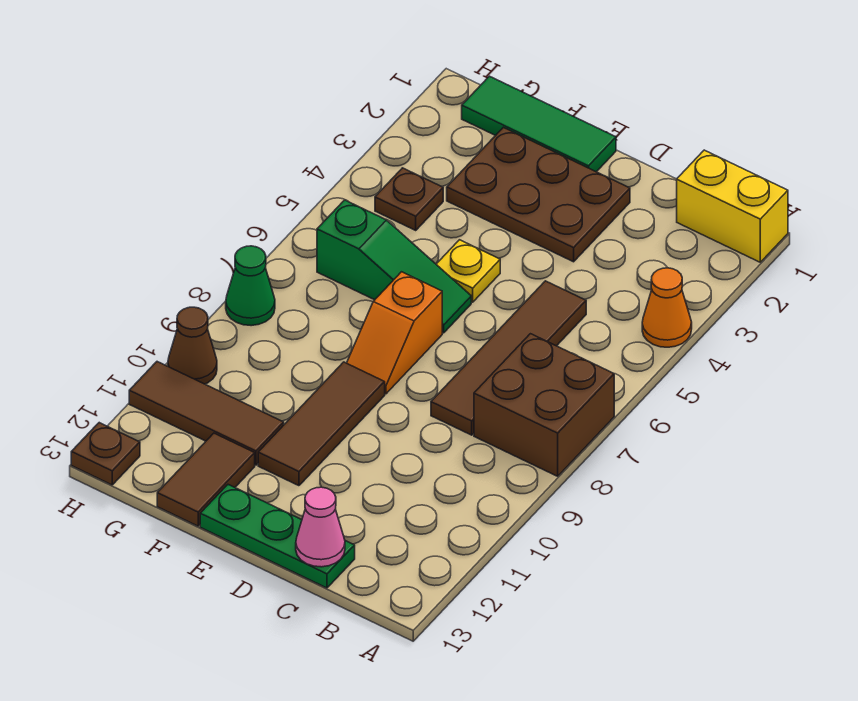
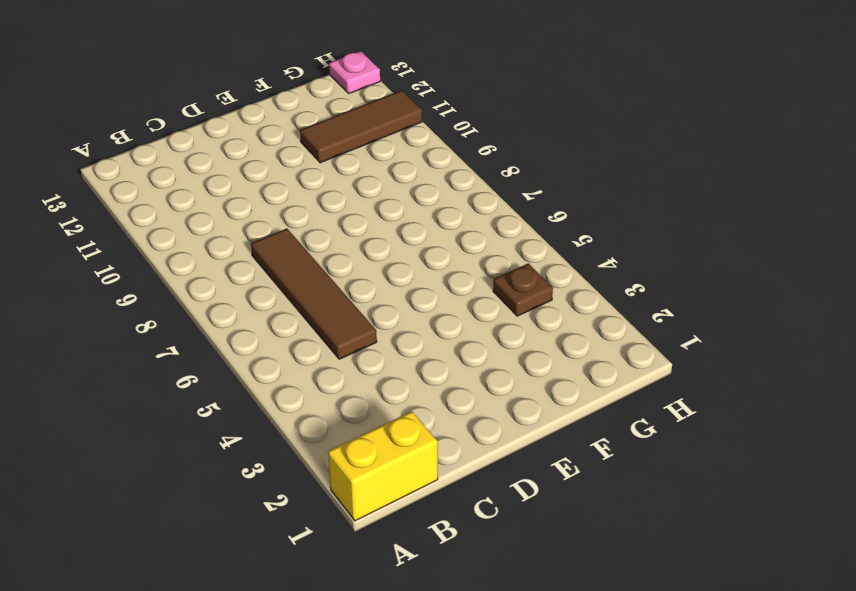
pink 1x1 plate [329,51,380,94] -> brown 1x1 plate [71,423,140,485]
none -> orange 1x1 cone [642,268,692,347]
none -> brown 2x2 brick [474,334,614,476]
none -> green 1x3 plate [200,485,355,588]

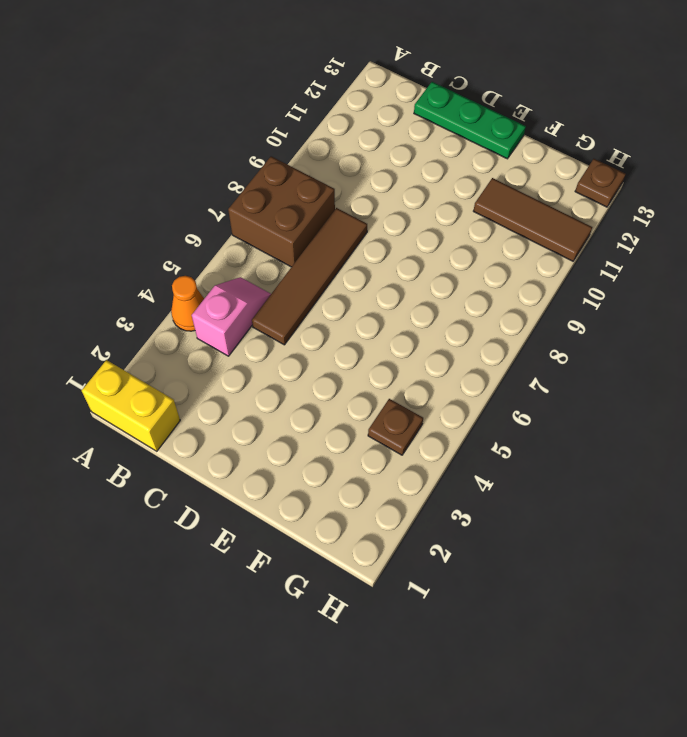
pink 1x2 slope [192,277,271,356] -> none
none -> brown 2x3 plate [447,127,630,262]
none -> green 1x3 tile [462,76,616,172]
none -> yellow 1x1 plate [436,240,500,302]

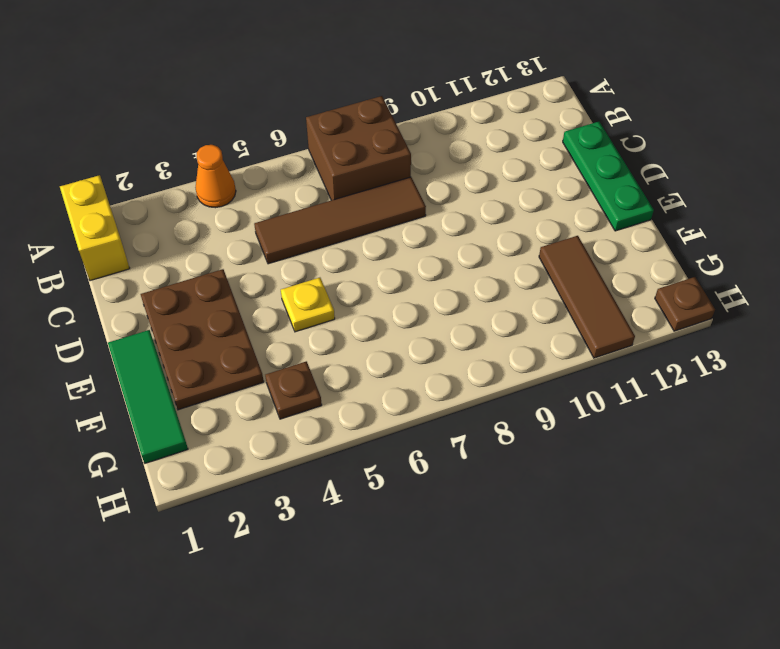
none -> green 1x3 slope [317,200,471,333]
none -> orange 1x2 slope [347,272,442,394]
none -> brown 1x3 tile [258,362,385,486]

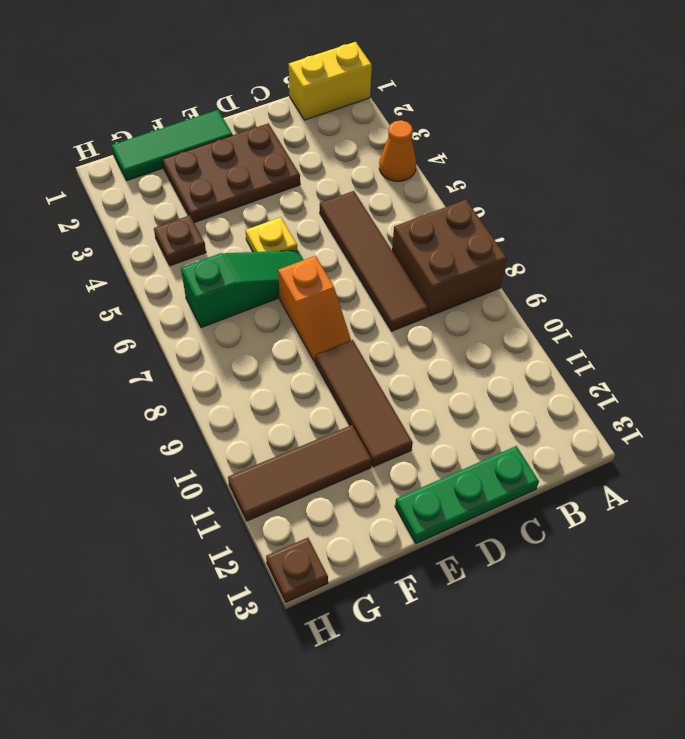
none -> brown 1x2 tile [157,433,255,526]
none -> green 1x1 cone [226,246,275,326]
none -> brown 1x1 cone [168,307,217,384]

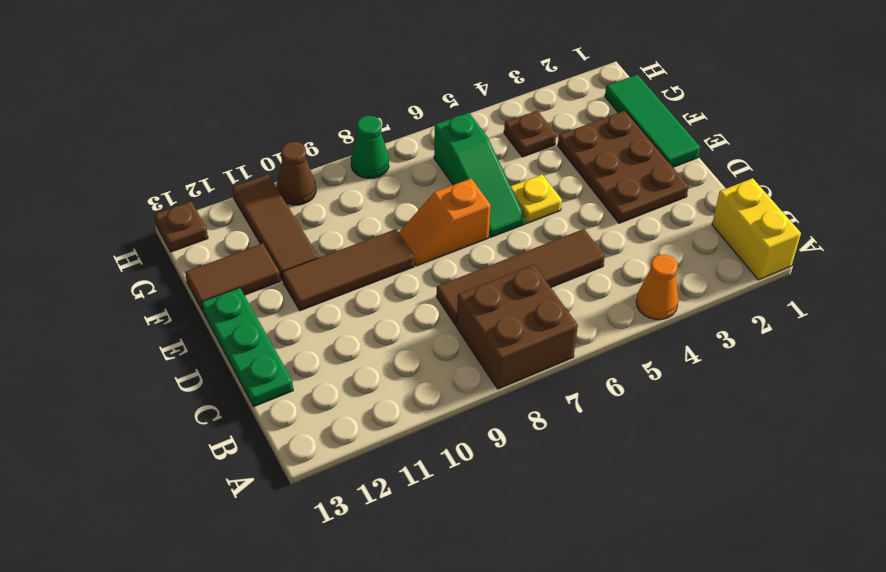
none -> pink 1x1 cone [296,487,345,567]

